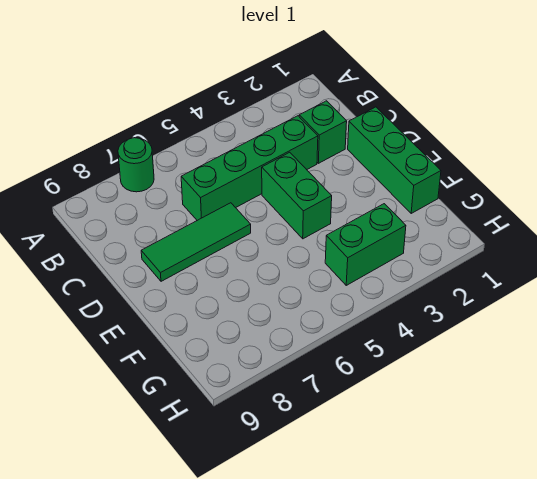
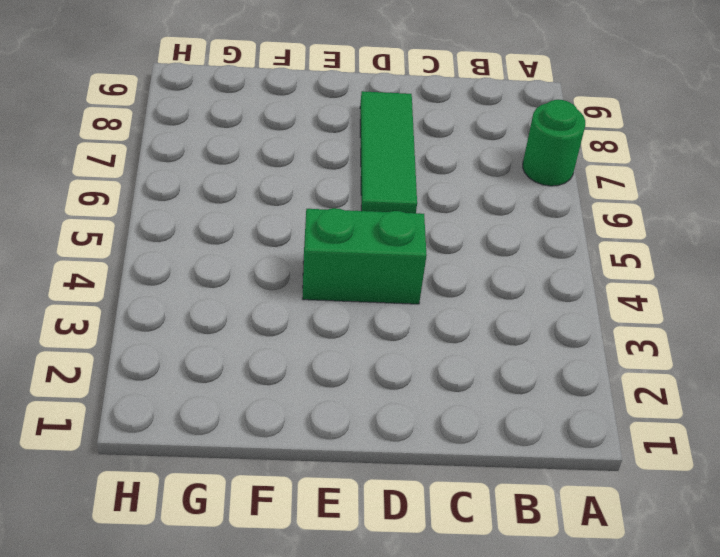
none -> green 1x1 brick [299,101,347,163]
none -> green 1x4 brick [181,116,318,220]

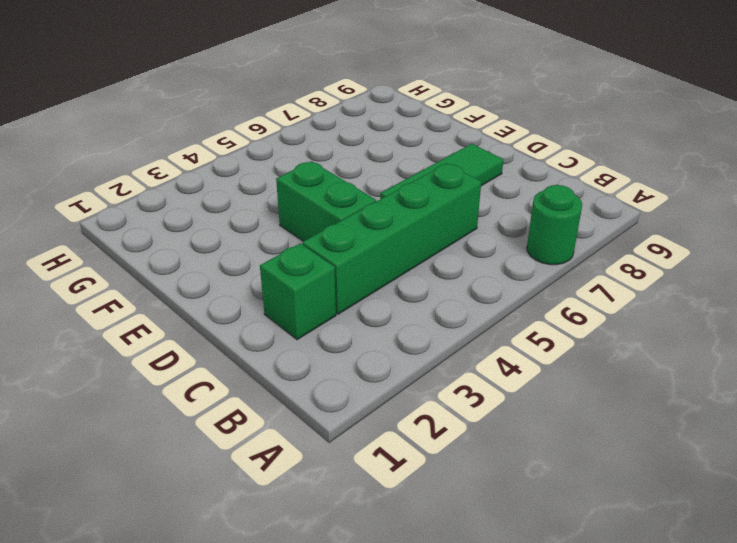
none -> green 1x3 brick [348,107,441,213]
none -> green 1x2 brick [325,204,406,285]

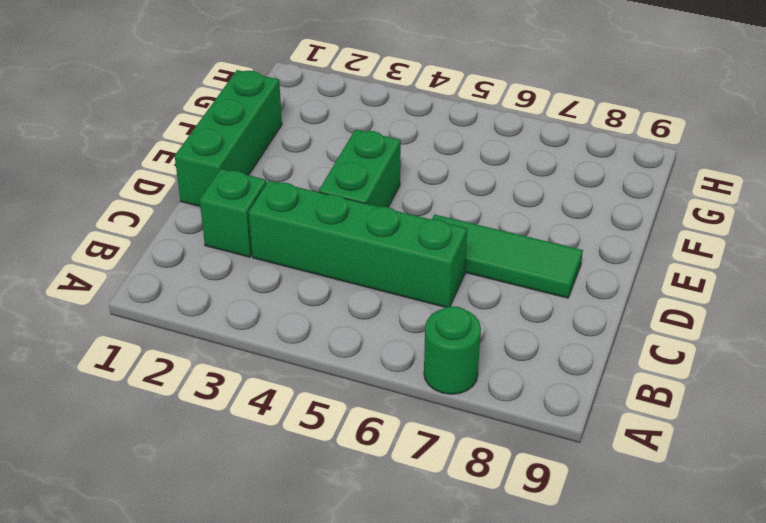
none -> green 1x2 brick [325,204,406,285]

